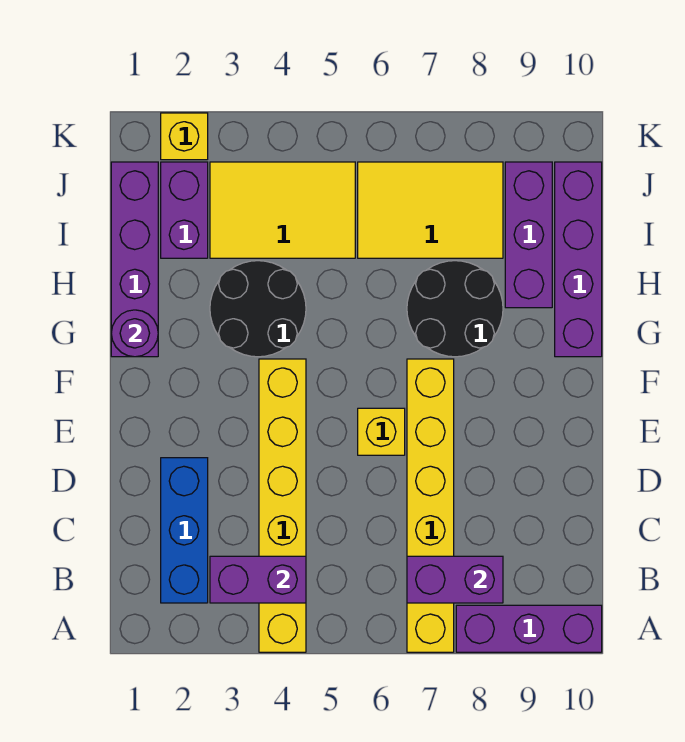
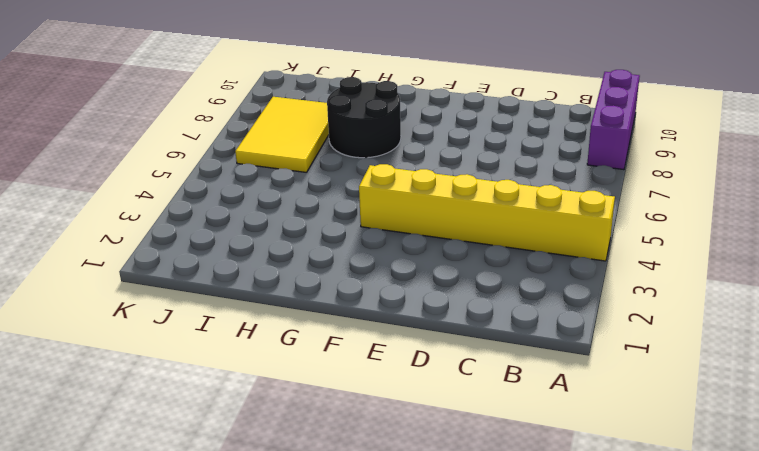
none -> yellow 1x6 brick [407,359,454,652]
none -> blue 1x3 brick [161,458,208,603]
none -> yellow 1x1 brick [358,408,405,455]

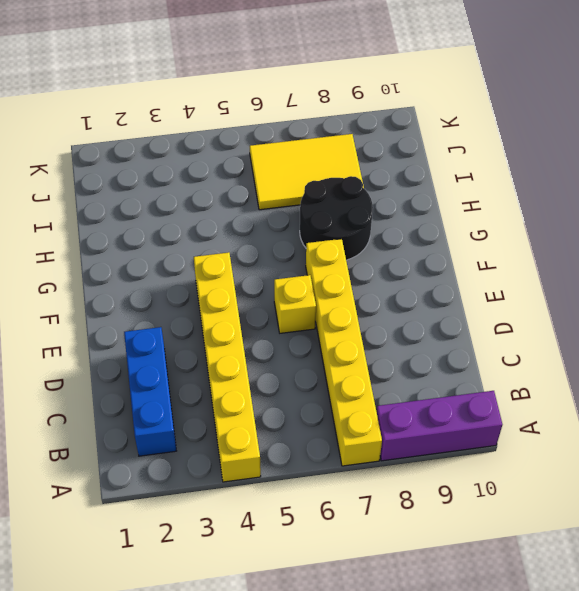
none -> purple 1x4 brick [111,162,158,357]
none -> black 2x2 round brick [210,261,306,357]
none -> purple 1x4 brick [555,162,602,357]

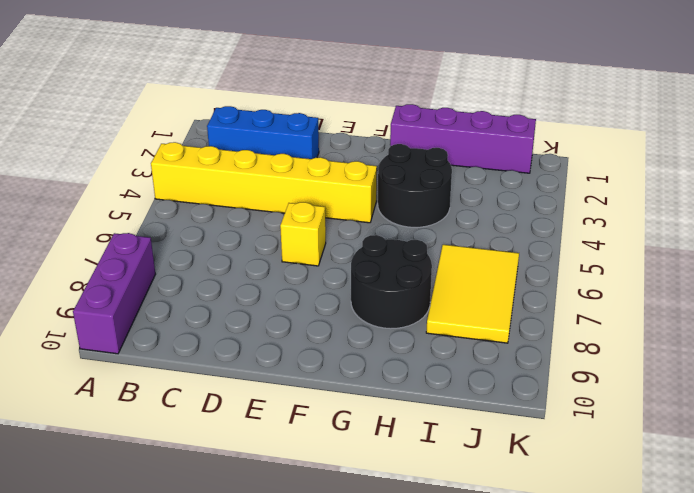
none -> yellow 1x6 brick [407,359,454,652]
none -> purple 1x4 brick [555,162,602,357]
none -> purple 1x3 brick [505,162,552,308]

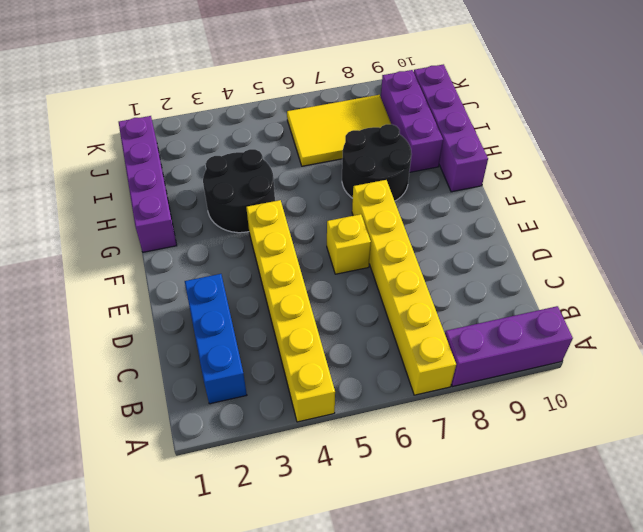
none -> purple 1x2 brick [161,162,208,258]
none -> yellow 2x3 tile [210,162,355,258]
none -> yellow 1x1 brick [161,113,208,160]

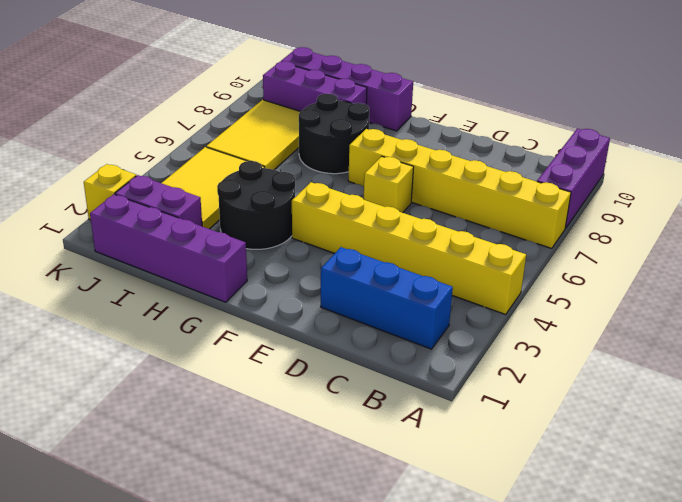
none -> purple 1x2 brick [210,556,306,603]
none -> purple 1x2 brick [407,556,503,603]
none -> purple 1x1 round brick [111,310,158,357]

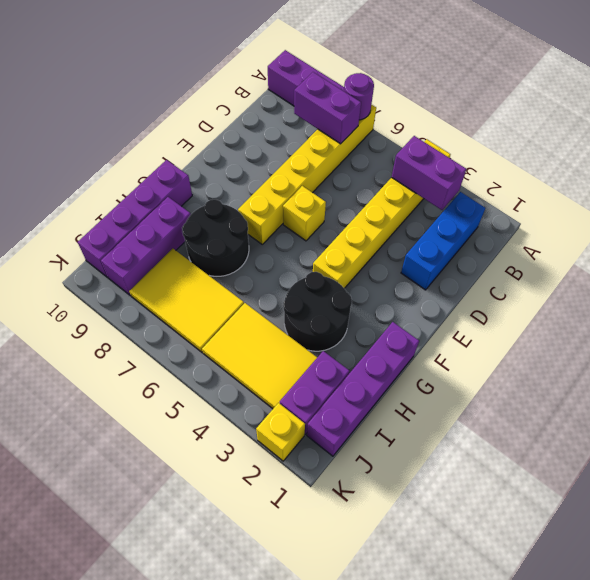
purple 1x1 round brick [344,73,374,120] -> purple 1x1 round brick moved to [111,310,158,357]

